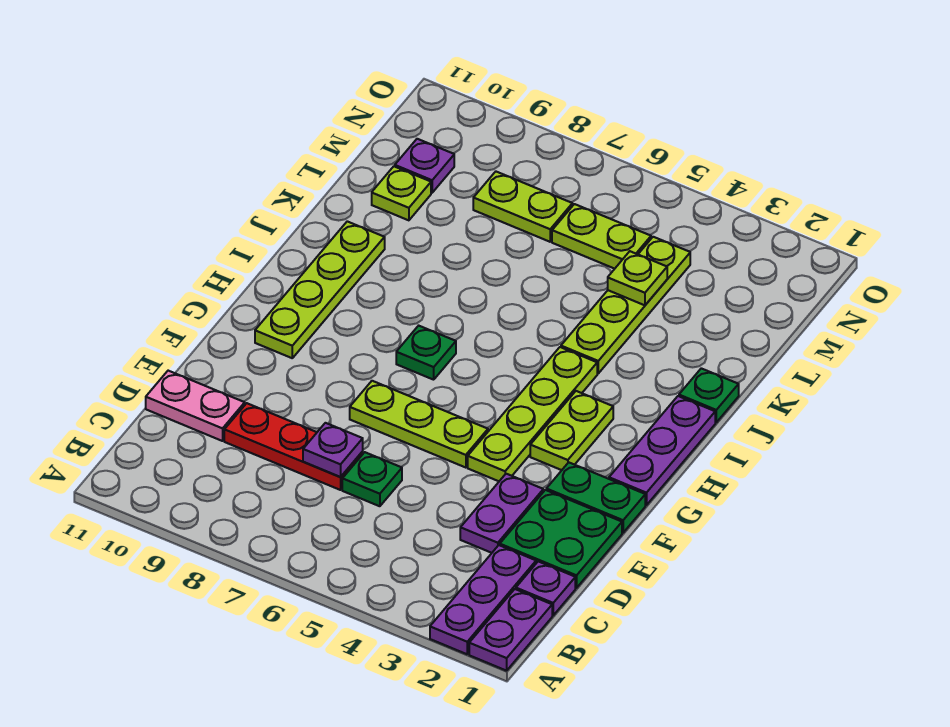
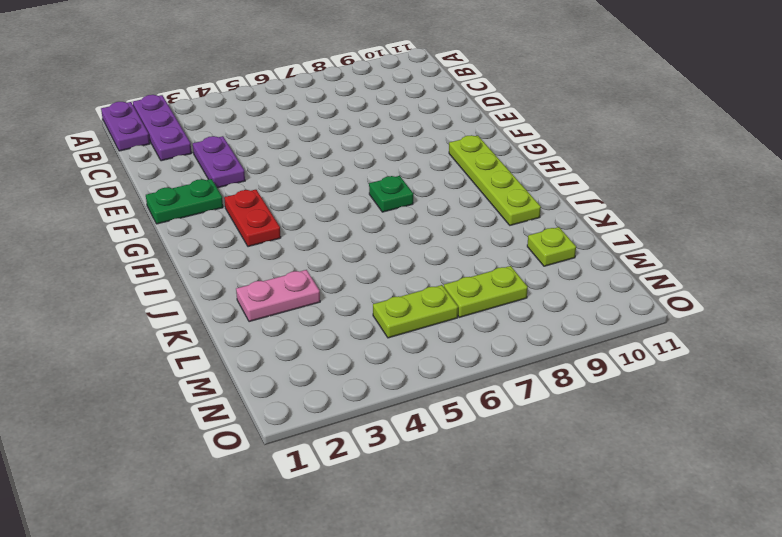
red 1x2 plate [224,190,281,247] -> lime 1x2 plate [530,391,613,470]
pink 1x2 plate [236,270,320,322] -> pink 1x2 plate moved to [146,371,245,441]
none -> purple 1x1 plate [516,561,575,615]
none -> green 2x2 plate [500,490,622,588]
none -> green 1x1 plate [342,452,402,506]

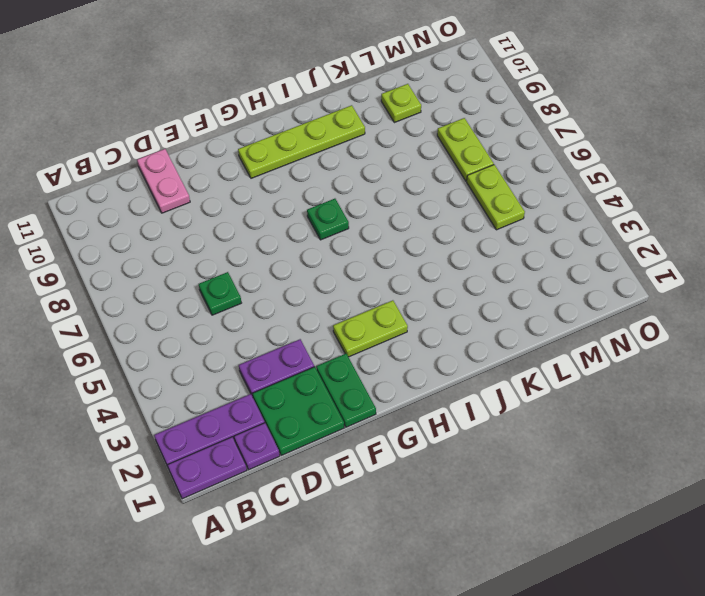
none -> red 1x3 plate [224,403,363,490]
none -> lime 1x4 plate [468,347,597,481]
none -> lime 1x3 plate [350,381,488,468]

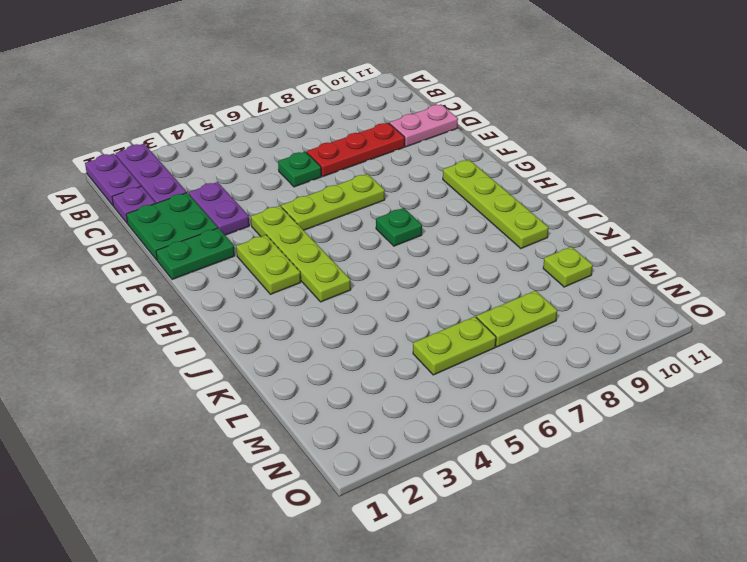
none -> purple 1x3 plate [609,396,715,505]
none -> green 1x1 plate [679,368,739,422]
none -> lime 1x4 plate [561,237,690,373]

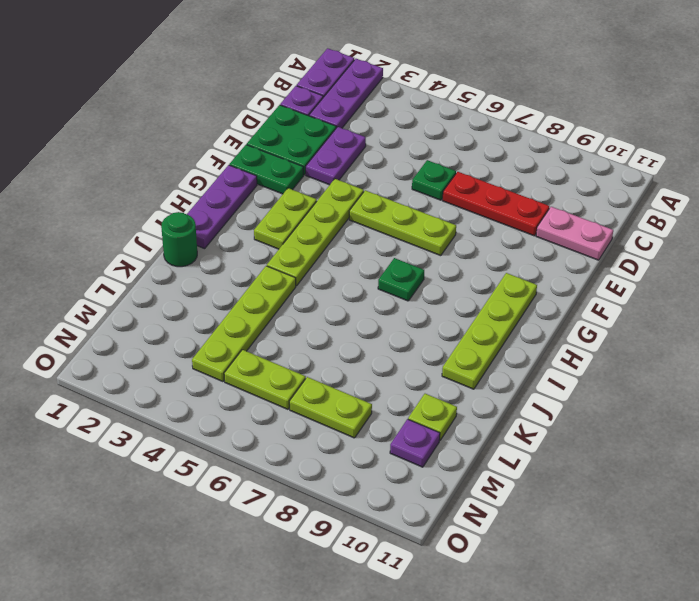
green 1x1 round brick [161,212,197,267] -> green 1x1 plate [679,368,739,422]
none -> purple 1x1 plate [303,423,363,477]
none -> lime 1x1 plate [608,251,667,305]

